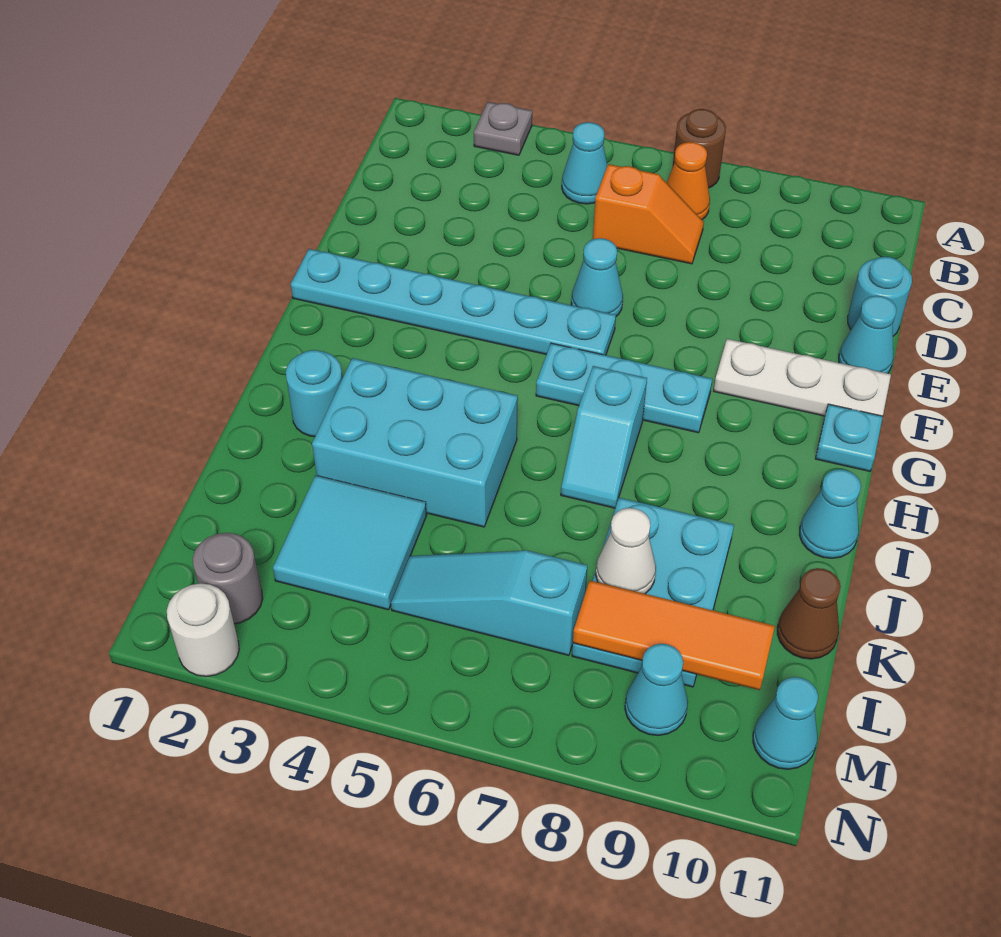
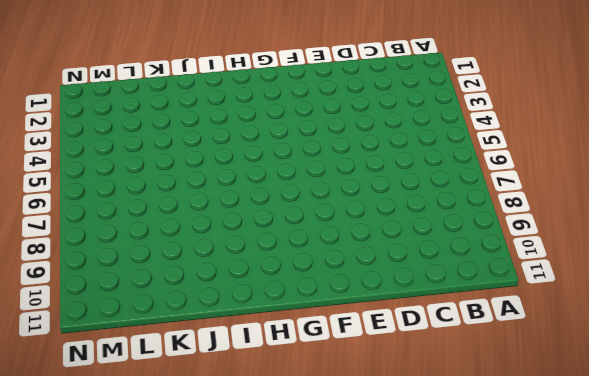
none -> grey 1x1 plate [474,102,532,155]
none -> brown 1x1 round brick [672,109,726,188]
none -> cyan 1x1 cone [562,122,607,204]

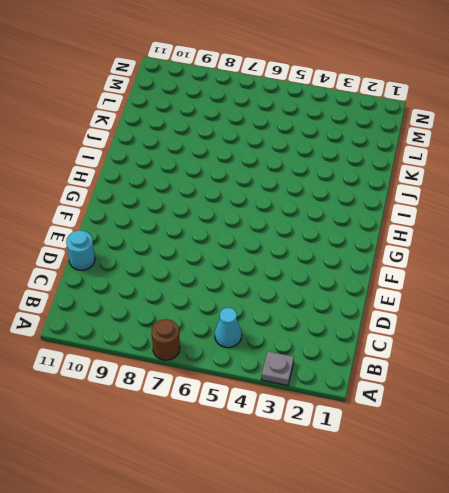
none -> orange 1x1 cone [667,142,710,219]
none -> orange 1x2 slope [593,164,704,264]
none -> cyan 1x1 cone [571,238,623,316]

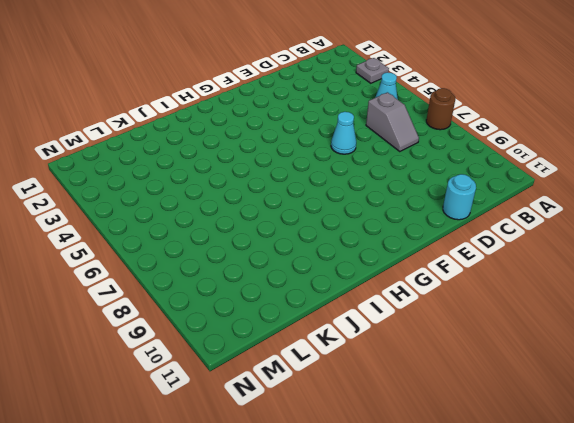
grey 1x2 slope [366,92,419,151] -> orange 1x2 slope [593,164,704,264]
none -> orange 1x1 cone [667,142,710,219]
none -> cyan 1x1 cone [839,296,897,373]
none -> cyan 1x6 plate [291,249,616,355]

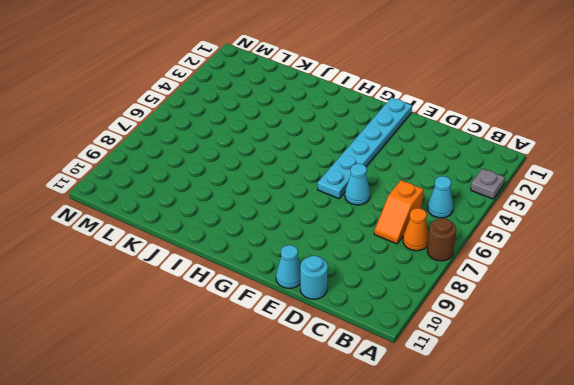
none -> white 1x3 plate [714,339,891,416]
none -> cyan 1x3 plate [536,343,712,433]
none -> cyan 1x1 plate [815,404,883,471]

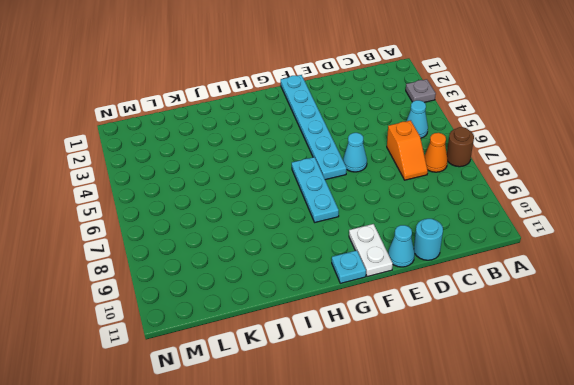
white 1x2 plate [349,224,393,277] -> white 1x3 plate [714,339,891,416]
none -> cyan 1x2 slope [561,366,647,508]
none -> cyan 1x1 round brick [286,350,342,437]
none -> cyan 2x3 brick [312,358,518,527]

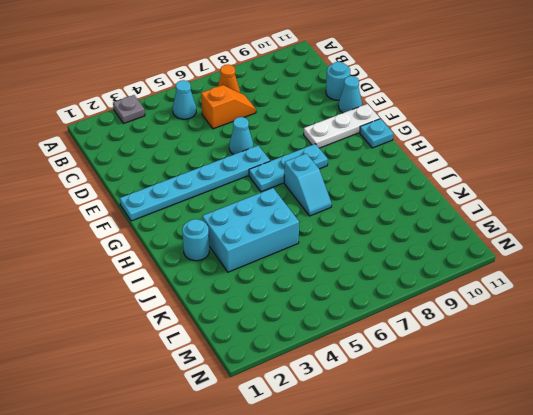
none -> brown 1x1 round brick [672,109,726,188]
none -> cyan 1x1 cone [799,469,861,558]
none -> cyan 2x3 plate [572,498,734,687]

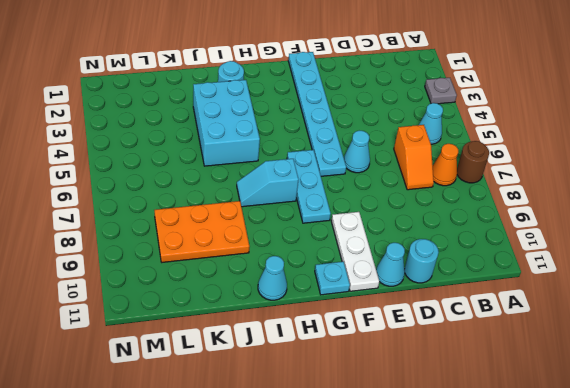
orange 2x3 plate [155,201,250,262] -> cyan 2x3 plate [572,498,734,687]
none -> cyan 2x2 tile [273,475,427,610]
none -> brown 1x1 cone [777,568,841,659]
none -> cyan 1x3 slope [391,550,587,655]

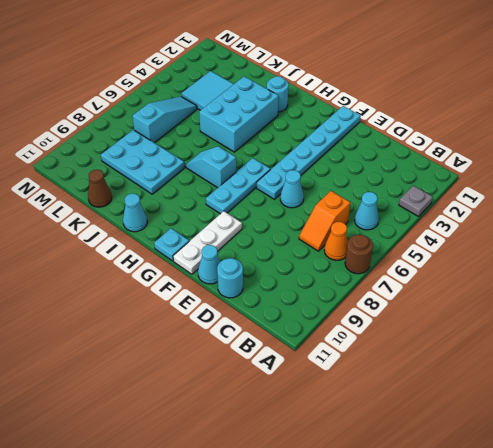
none -> grey 1x1 round brick [193,533,263,624]
none -> cyan 1x1 cone [625,644,688,736]
none -> cyan 1x1 cone [753,677,818,769]

